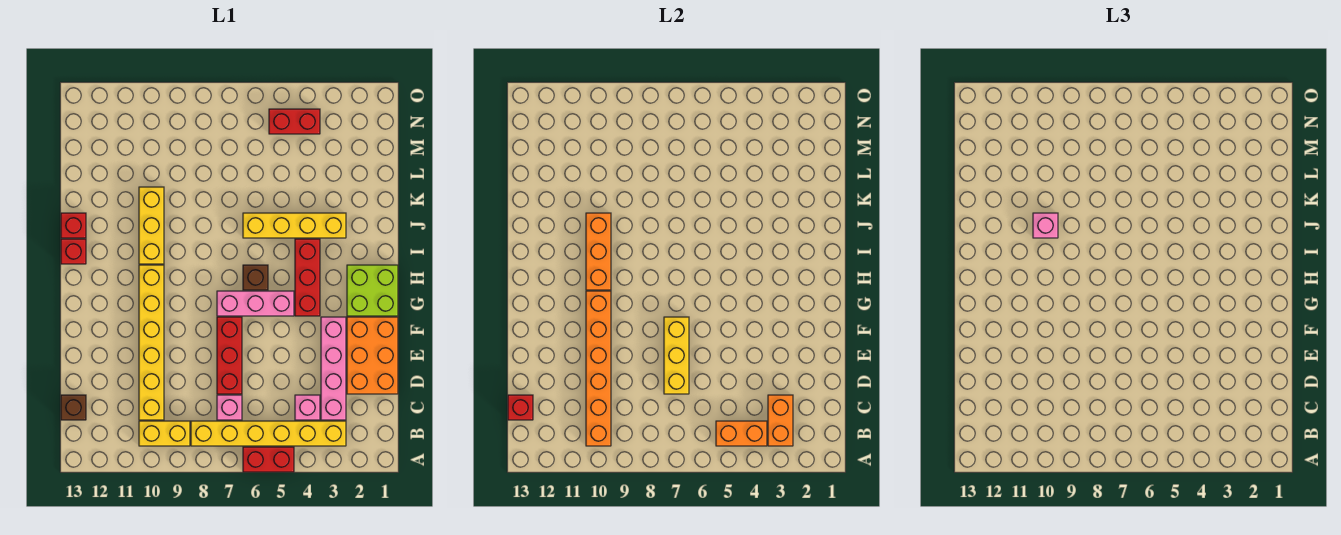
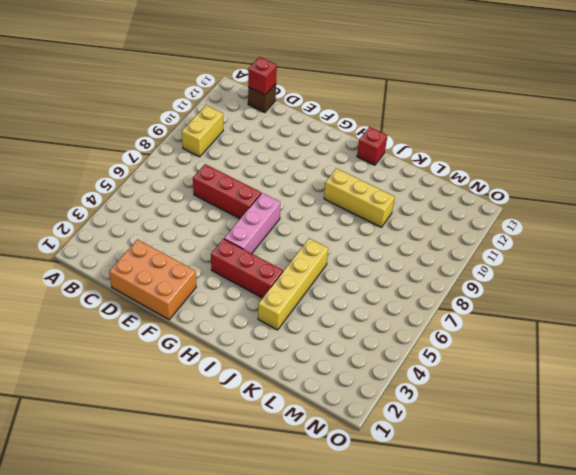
none -> red 1x2 brick [243,447,294,472]
none -> yellow 1x6 brick [191,421,346,446]
none -> pink 1x4 brick [321,317,346,420]

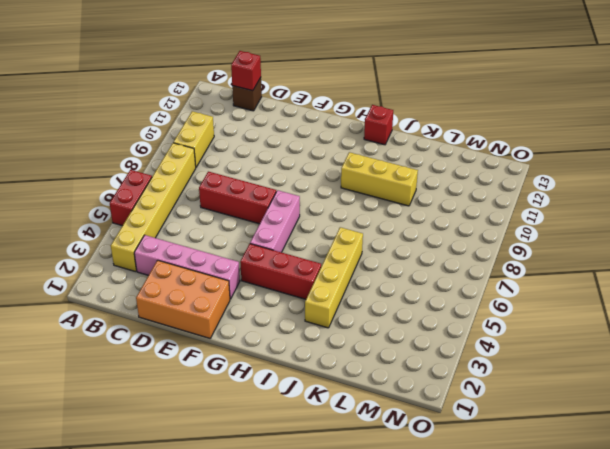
none -> pink 1x1 brick [295,395,320,420]
none -> pink 1x1 brick [217,395,242,420]
none -> yellow 1x6 brick [139,265,164,420]

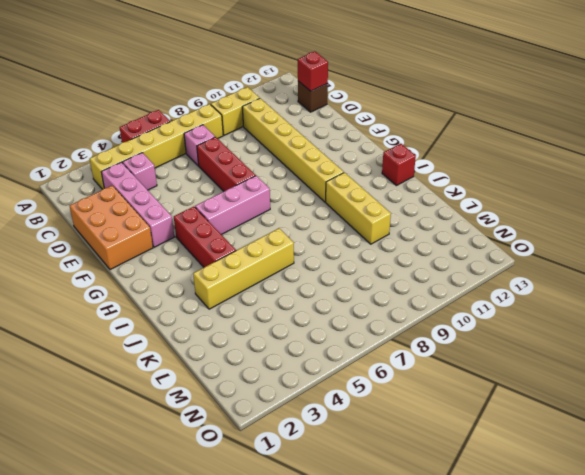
none -> lime 2x2 brick [347,265,398,316]
none -> brown 1x1 brick [243,265,268,290]
none -> red 1x1 brick [61,213,86,238]

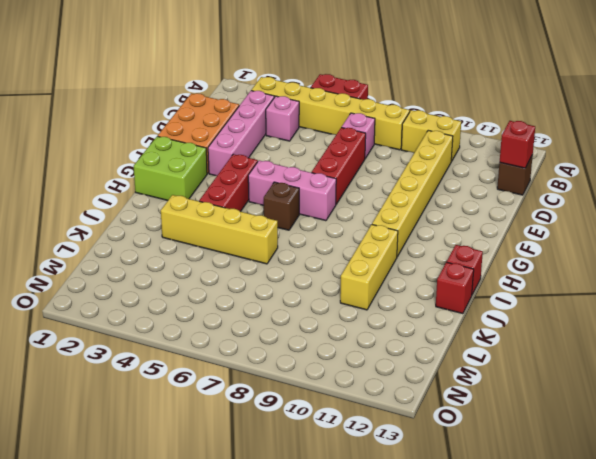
none -> red 1x2 brick [269,109,320,134]
none -> orange 1x2 brick [768,395,793,446]
none -> orange 1x2 brick [716,421,767,446]

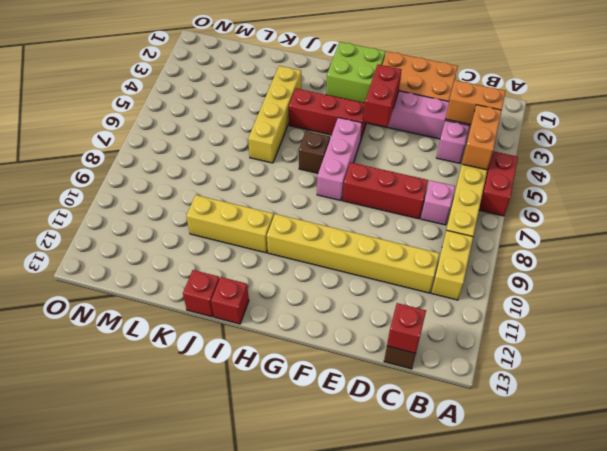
red 1x2 brick [363,65,401,127] -> red 1x2 brick moved to [269,109,320,134]
none -> orange 1x6 brick [586,291,611,446]
none -> yellow 1x3 brick [664,317,689,394]
none -> orange 1x3 brick [586,213,611,290]

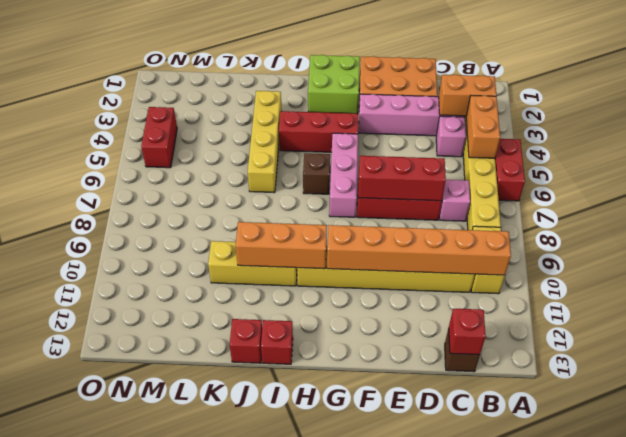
red 1x3 brick [358,156,446,201] -> yellow 1x3 brick [664,317,689,394]
none -> pink 1x1 brick [1033,213,1058,238]

